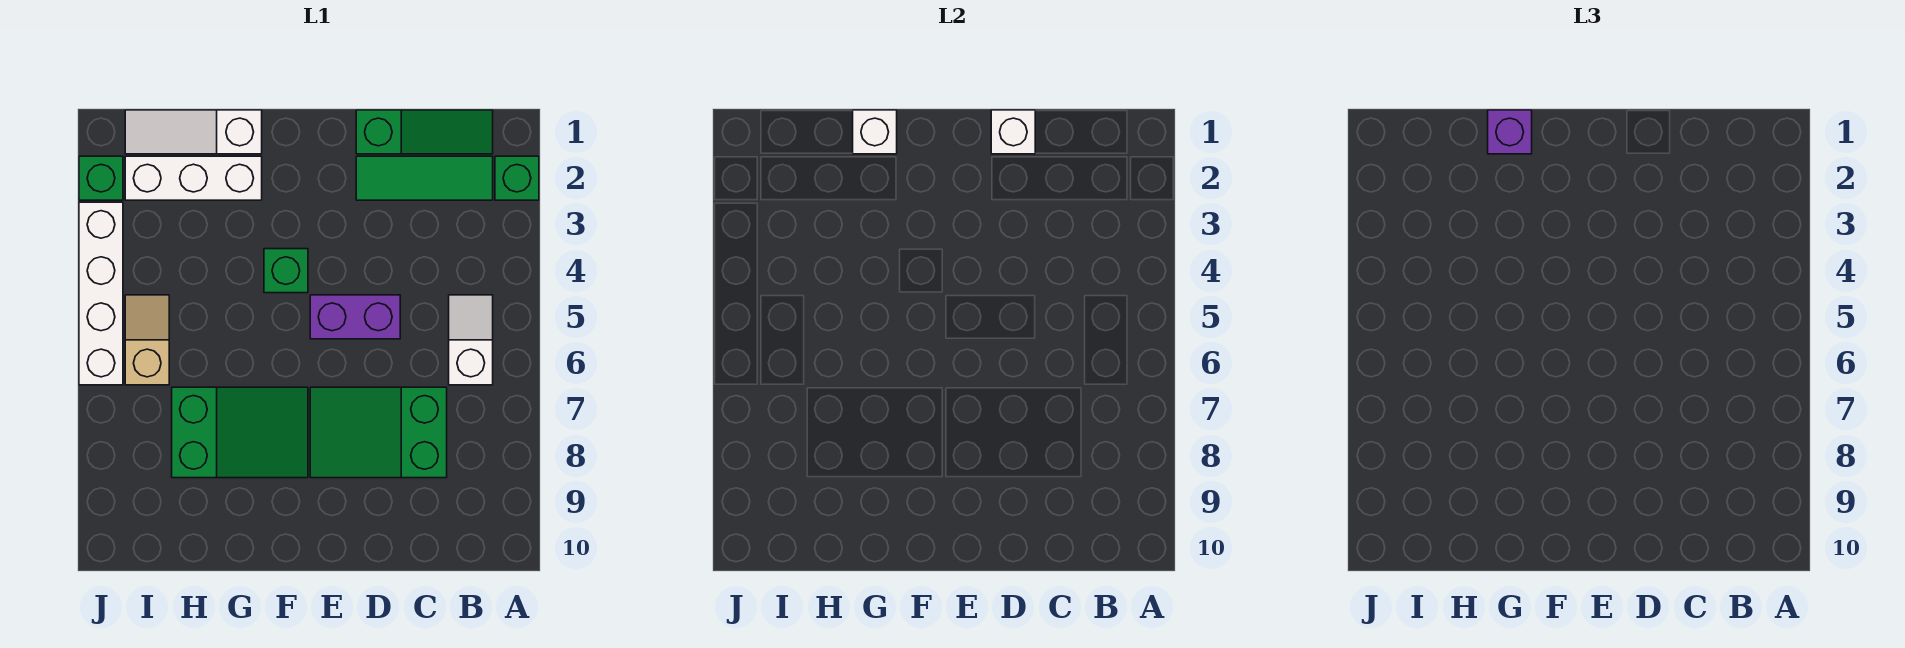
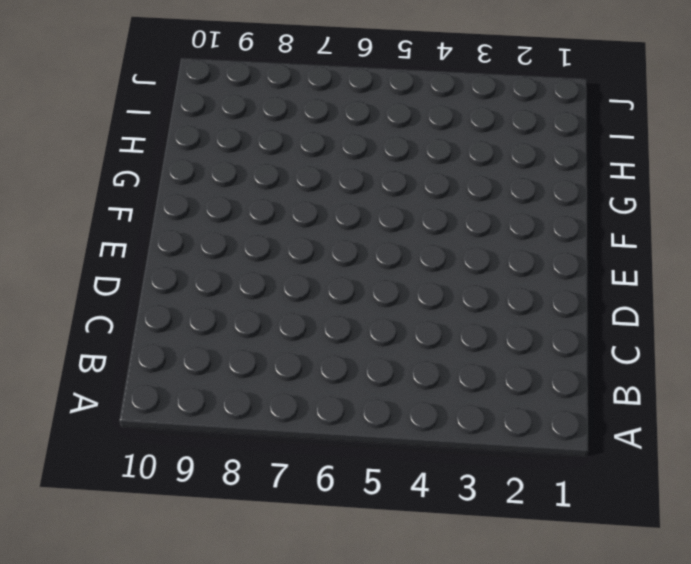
none -> green 1x1 brick [495,156,539,200]
none -> green 1x3 slope [356,110,493,154]
none -> green 1x3 tile [356,156,493,200]

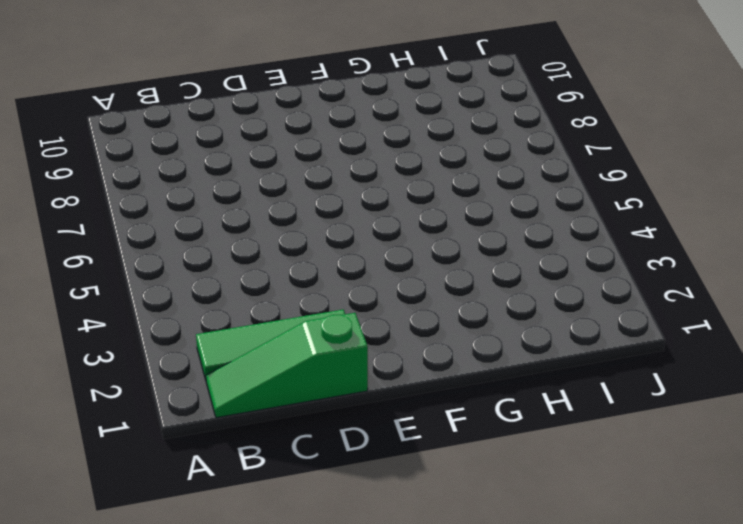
none -> green 1x1 brick [495,156,539,200]
none -> white 1x2 slope [449,295,493,385]
none -> green 2x3 slope [310,387,447,478]

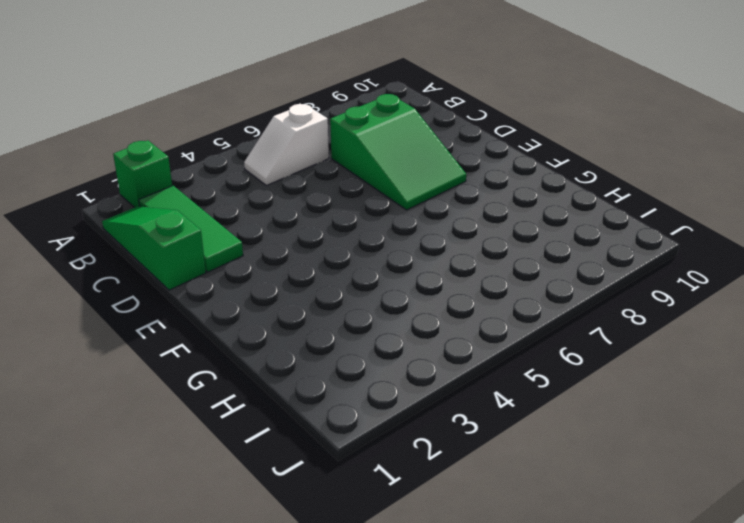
none -> purple 1x2 brick [310,295,400,339]
none -> green 1x1 brick [264,249,308,293]
none -> green 2x3 slope [172,387,308,478]

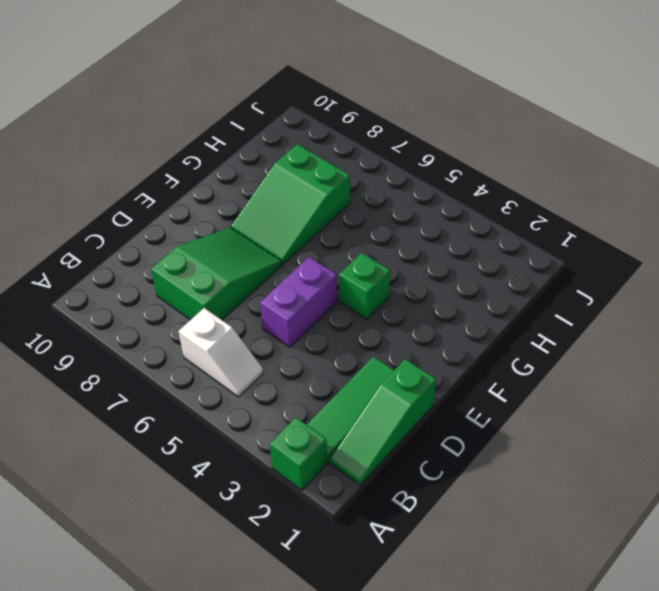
none -> white 1x3 slope [125,110,262,154]
none -> white 1x3 brick [125,156,262,200]
none -> tan 1x2 slope [125,295,169,385]

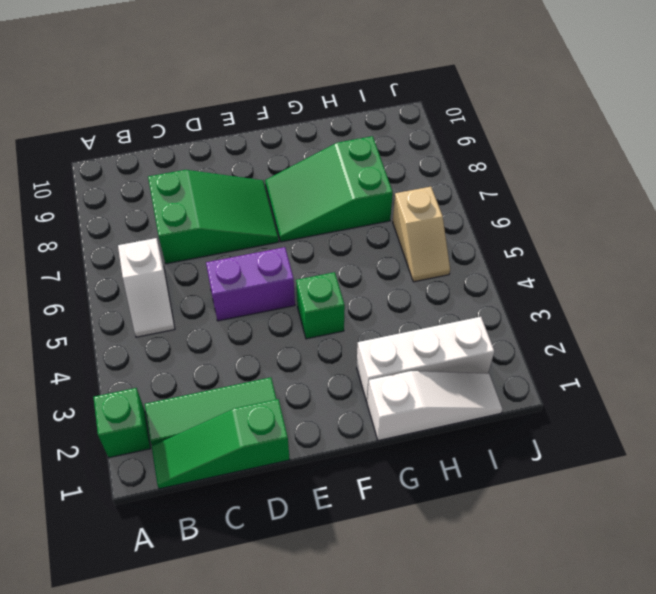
none -> green 1x1 brick [79,156,123,200]
none -> white 1x4 brick [79,202,123,385]
none -> white 1x1 brick [991,110,1035,154]

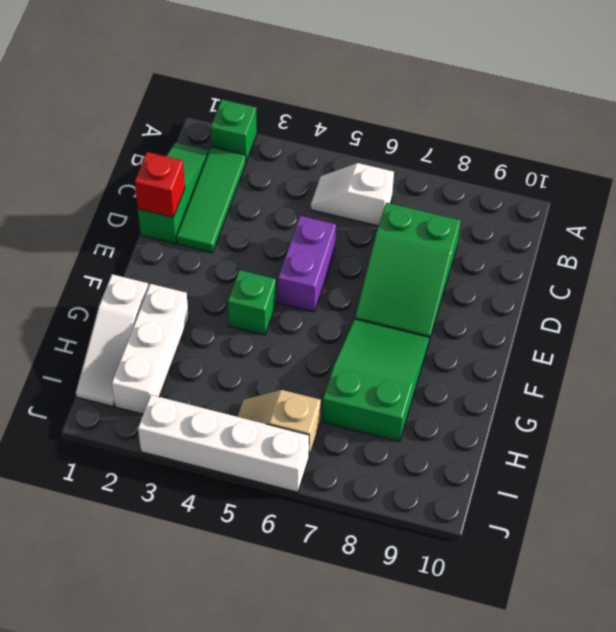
red 1x1 brick [135,152,185,217] -> white 1x1 brick [991,110,1035,154]
none -> green 1x1 brick [79,156,123,200]
none -> white 1x1 brick [853,110,897,154]
none -> purple 1x1 brick [1488,110,1532,154]

